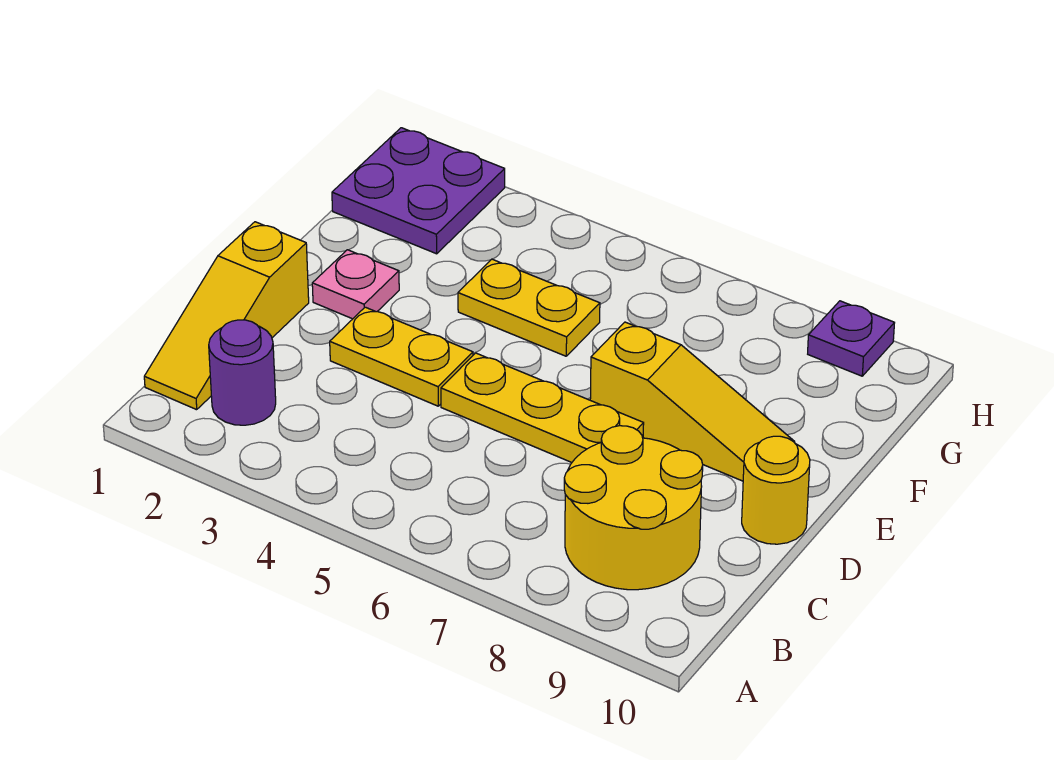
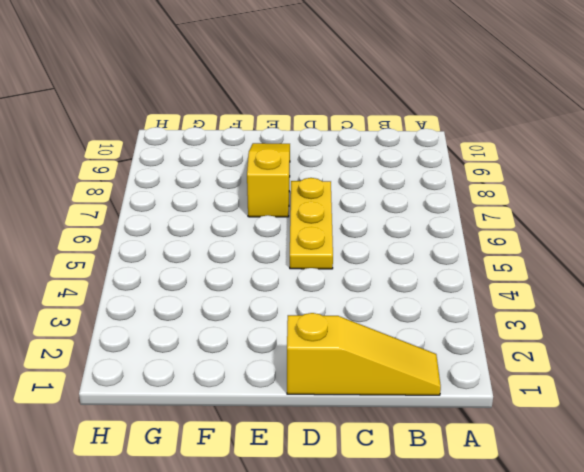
none -> purple 1x1 round brick [209,320,276,425]
none -> yellow 2x2 round brick [564,426,703,590]

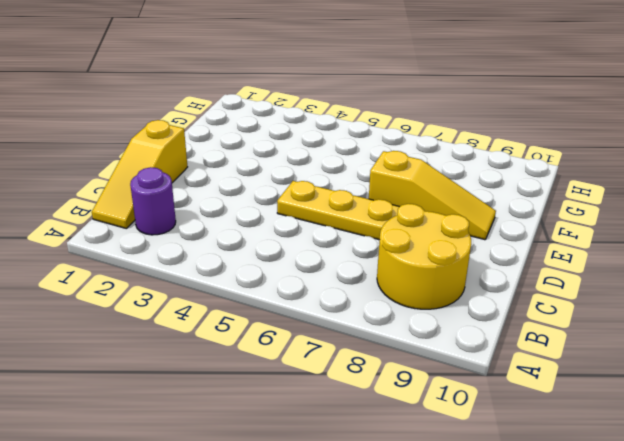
none -> yellow 1x2 plate [330,307,473,406]
none -> yellow 1x1 round brick [742,436,810,544]

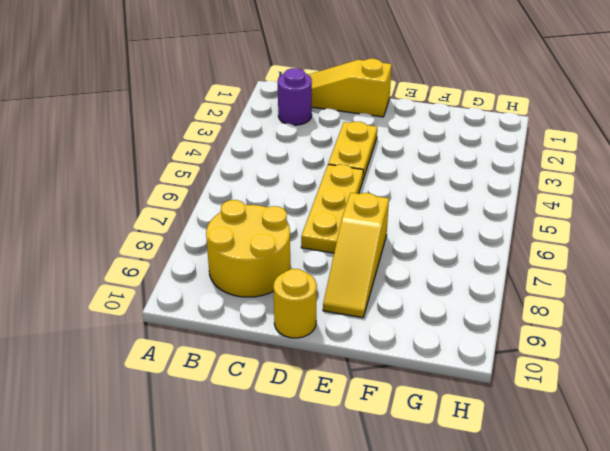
none -> pink 1x1 plate [312,250,399,319]
none -> yellow 1x2 plate [458,259,600,356]

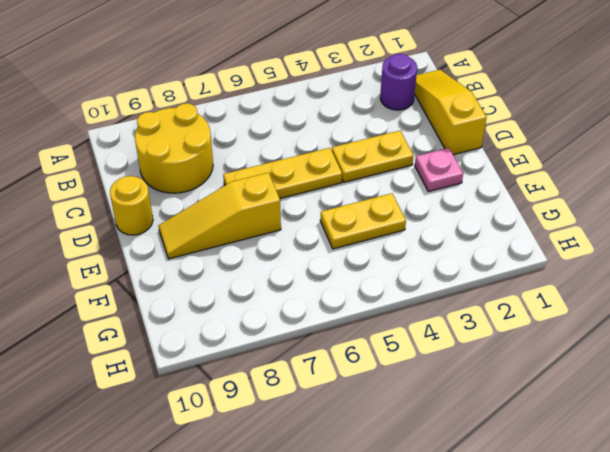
none -> purple 2x2 plate [332,128,505,254]
none -> purple 1x1 plate [808,301,894,376]

